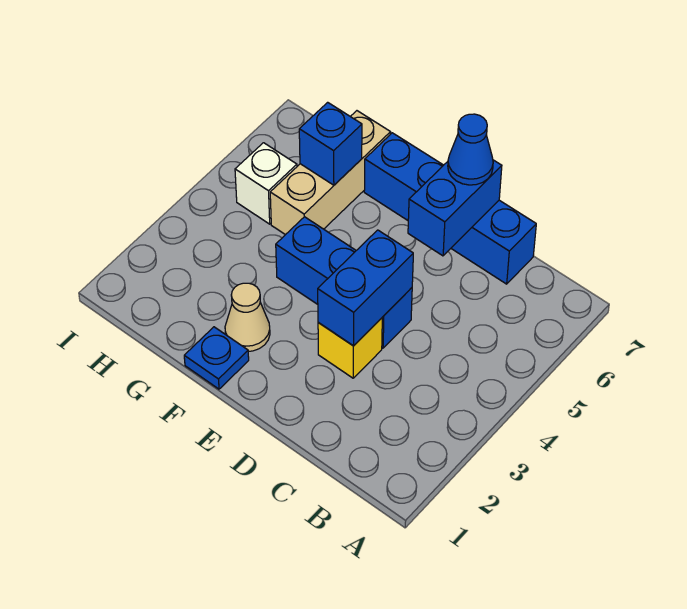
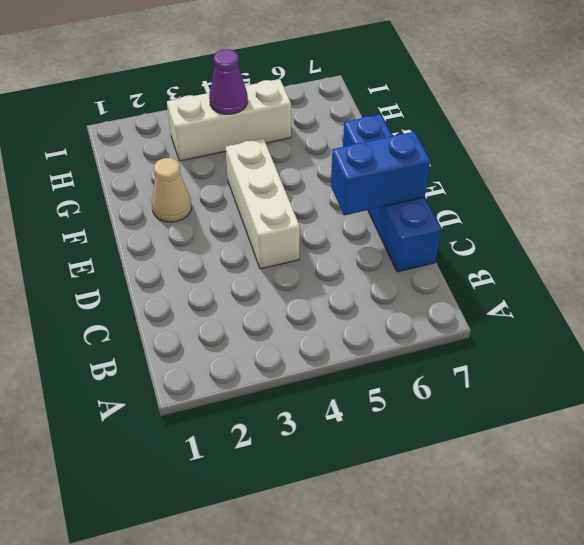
white 1x3 brick [226,139,300,269] -> blue 1x3 brick [276,217,412,348]
white 1x3 brick [167,79,291,161] -> white 1x1 brick [235,143,297,224]
purple 1x1 cone [209,49,248,115] -> none
none -> yellow 1x1 brick [318,318,382,378]
none -> blue 1x1 plate [184,327,249,389]

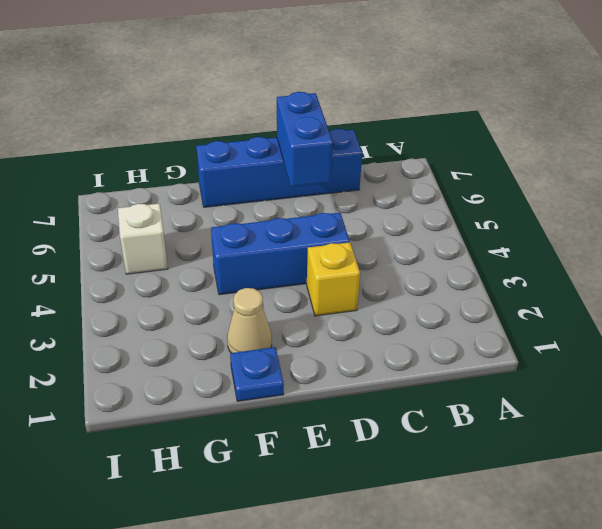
none -> tan 1x3 brick [270,111,391,235]
none -> blue 1x2 brick [318,230,413,346]

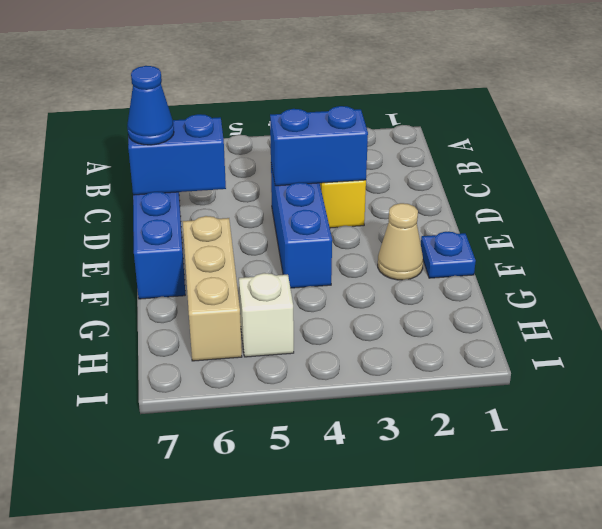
tan 1x3 brick [183,216,242,361] -> tan 1x3 brick turned to [270,111,391,235]
none -> blue 1x1 brick [299,102,362,185]

